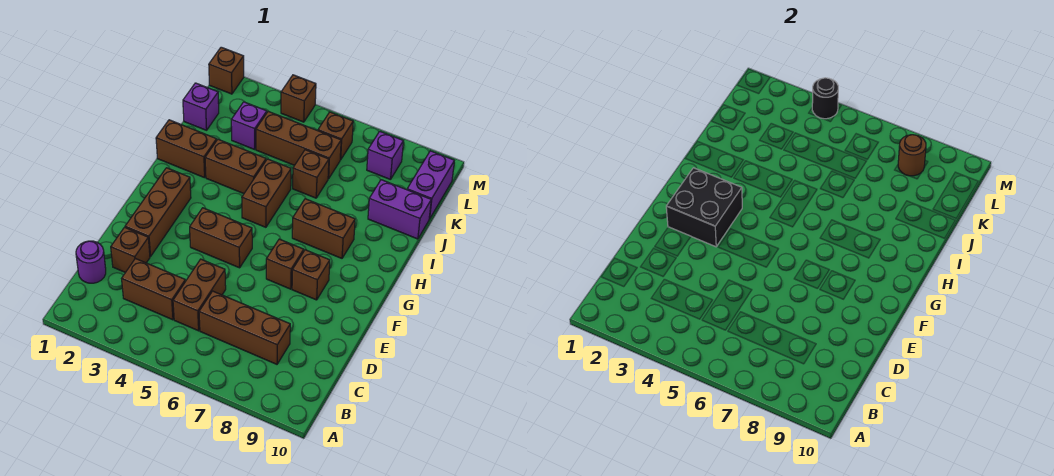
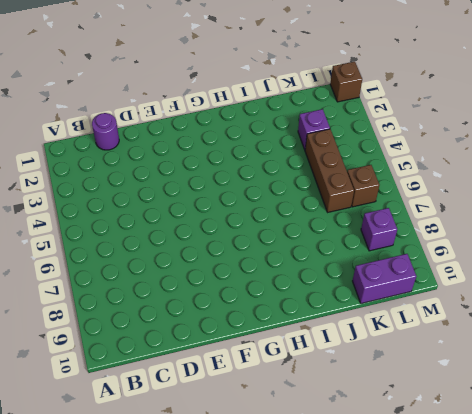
none -> brown 1x2 brick [122,259,185,320]
none -> brown 1x2 brick [173,259,226,331]
none -> brown 1x3 brick [199,291,290,364]

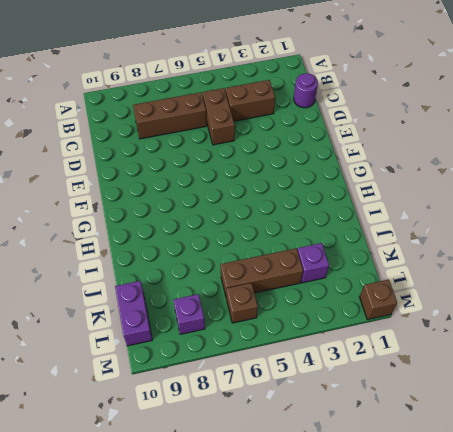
none -> brown 1x1 brick [111,227,150,272]
none -> brown 1x3 brick [125,168,191,257]
none -> brown 1x2 brick [190,208,252,268]

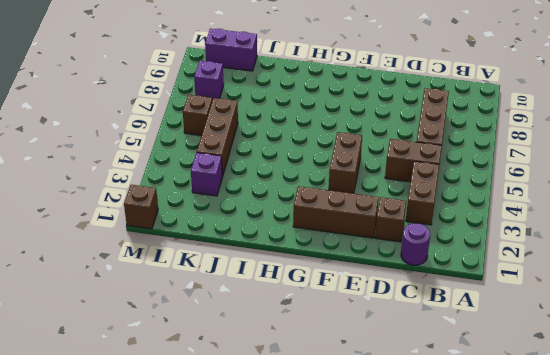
none -> brown 1x1 brick [266,239,304,289]
none -> brown 1x1 brick [292,250,330,300]
none -> brown 1x2 brick [242,159,291,227]

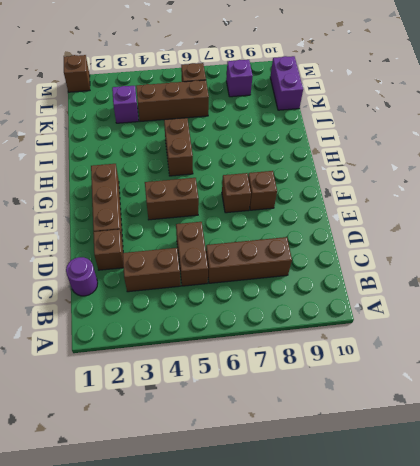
none -> brown 1x2 brick [292,199,355,258]
none -> brown 1x2 brick [156,120,217,178]
none -> brown 1x2 brick [205,139,266,194]

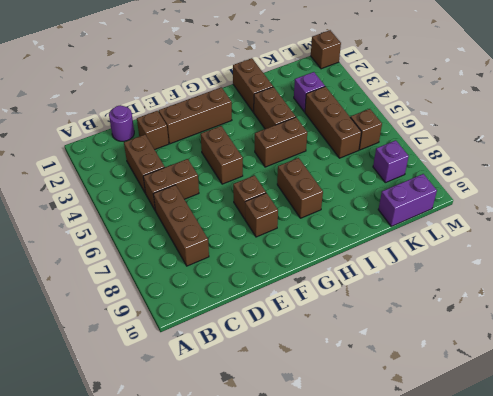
none -> brown 1x1 brick [293,150,329,198]
none -> purple 1x2 brick [368,180,431,239]
none -> purple 1x1 brick [183,83,219,130]

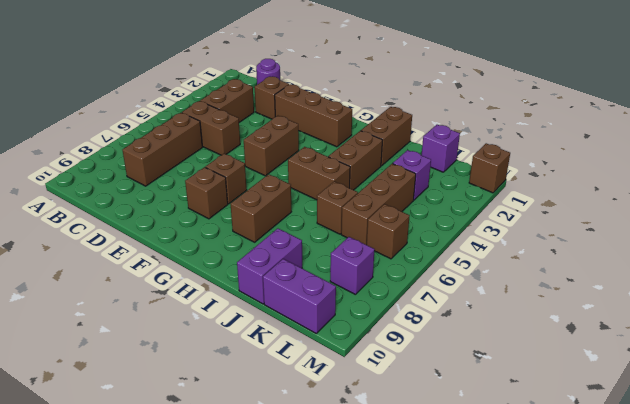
none -> brown 1x1 brick [281,75,316,122]
none -> black 2x2 brick [666,168,742,247]
none -> brown 1x1 round brick [898,135,926,176]

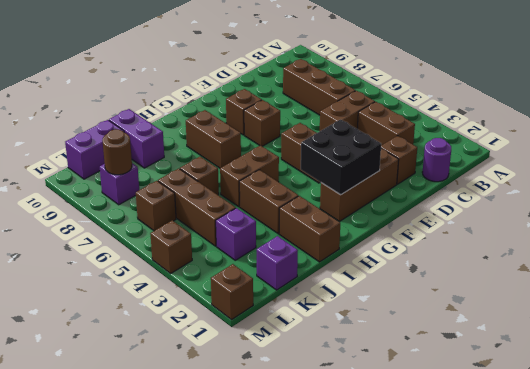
none -> black 1x1 round brick [812,78,838,119]

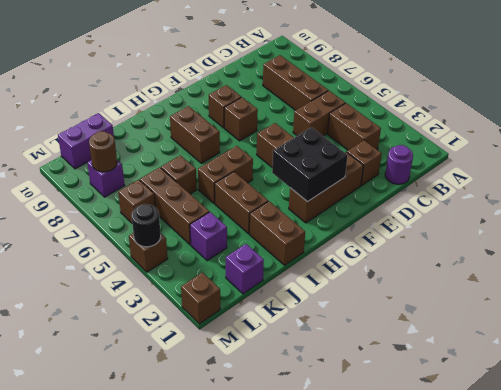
none -> purple 1x2 brick [368,180,431,239]

